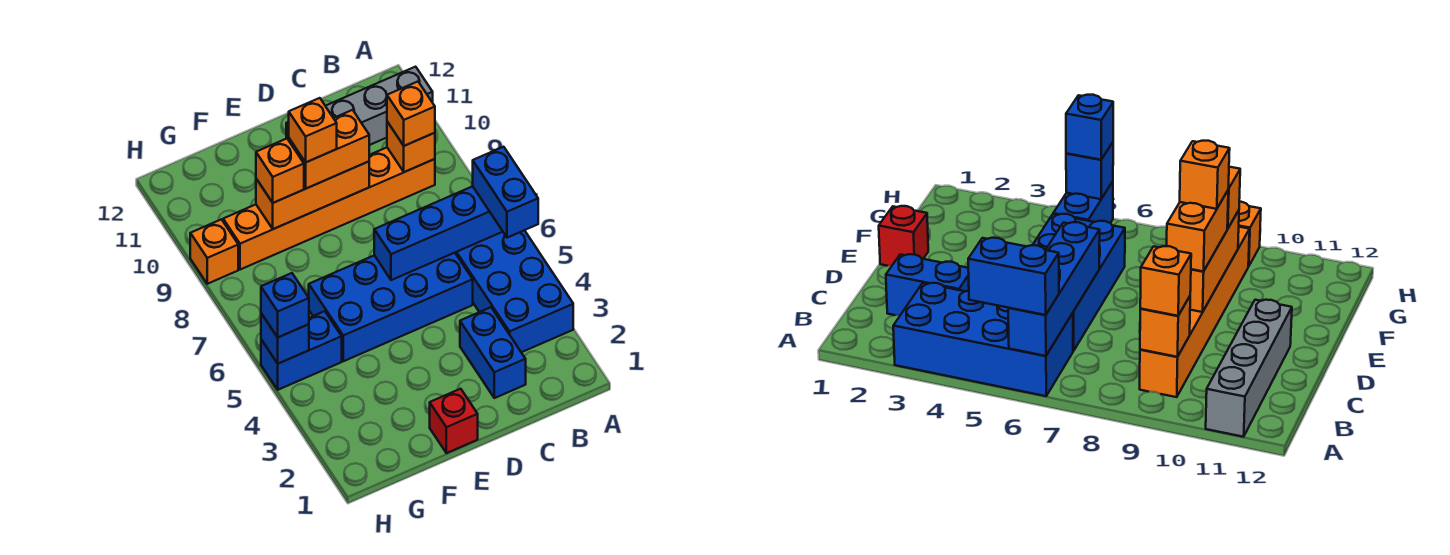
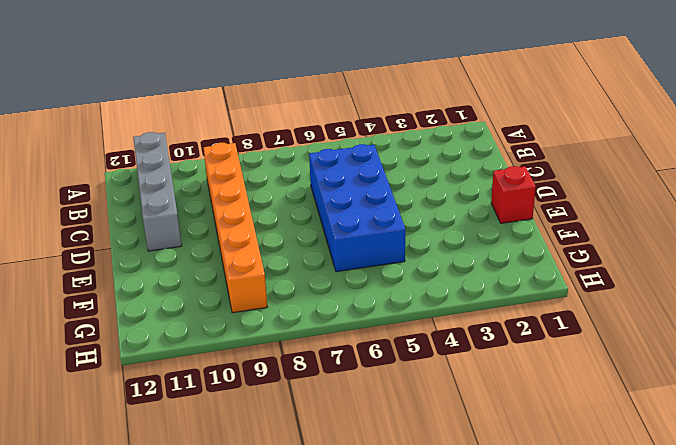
none -> blue 2x4 brick [455,230,573,352]
none -> blue 1x2 brick [460,307,526,398]
none -> blue 1x2 brick [261,311,342,390]

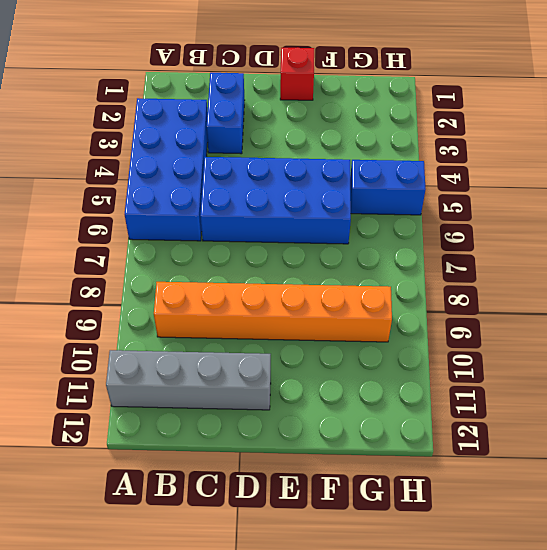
none -> orange 1x1 brick [190,219,238,284]
none -> blue 1x4 brick [374,186,503,280]
none -> orange 1x1 brick [387,122,435,172]

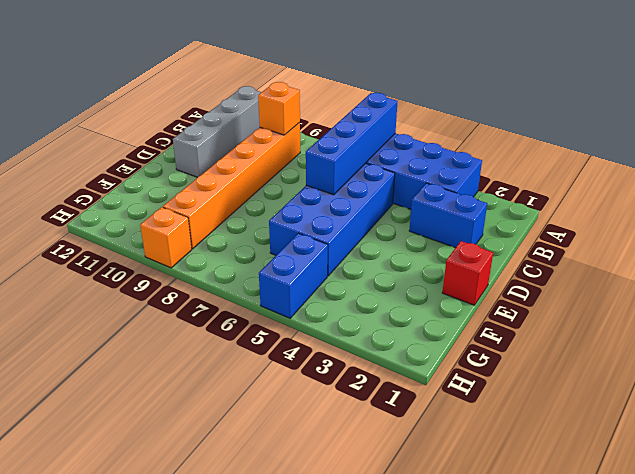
none -> orange 1x3 brick [256,162,369,229]
none -> blue 1x1 brick [261,313,309,364]
none -> blue 1x2 brick [473,147,538,238]

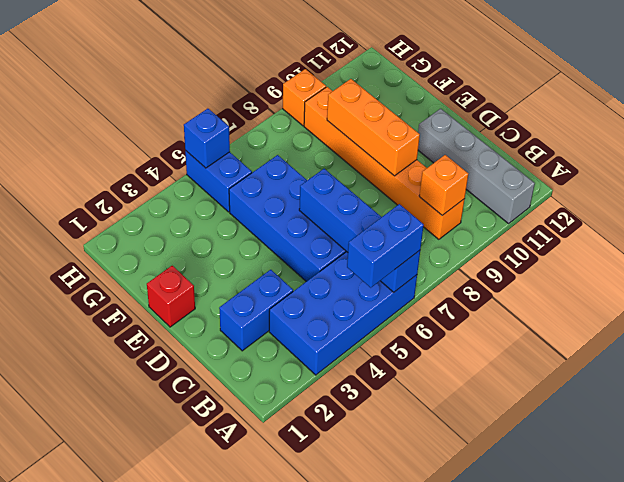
none -> orange 1x1 brick [387,82,435,146]
none -> orange 1x2 brick [289,110,369,188]
none -> orange 1x1 brick [256,138,304,203]

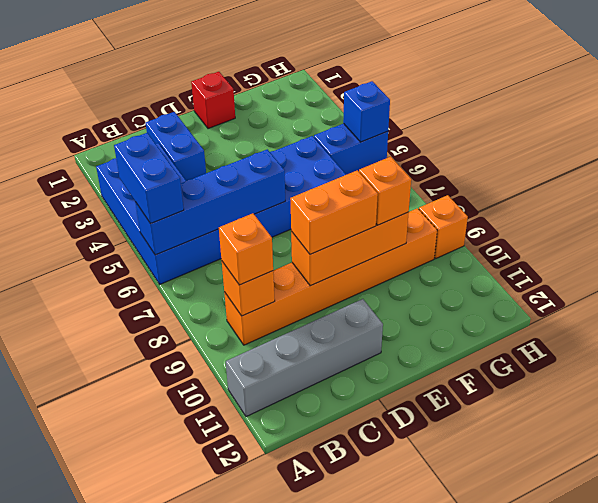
none -> blue 1x1 brick [261,273,309,337]
none -> orange 1x1 brick [289,98,337,162]

